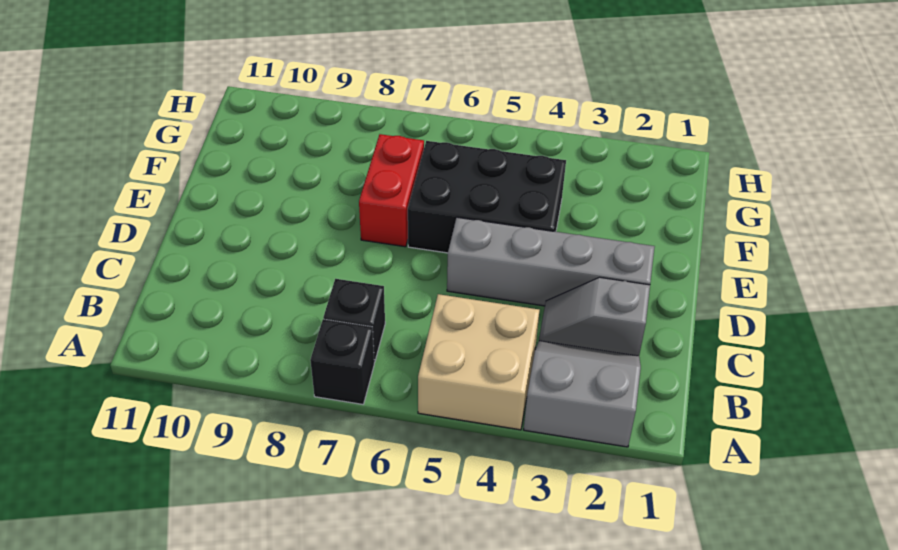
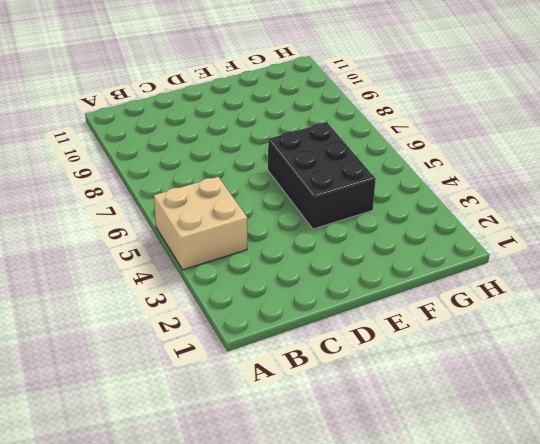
none -> grey 2x2 slope [524,341,641,447]
none -> black 1x1 brick [310,319,374,404]

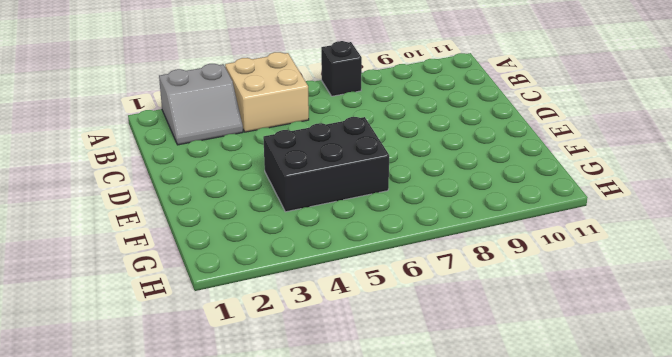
none -> black 1x1 brick [323,279,385,362]
none -> grey 1x2 slope [539,277,650,356]

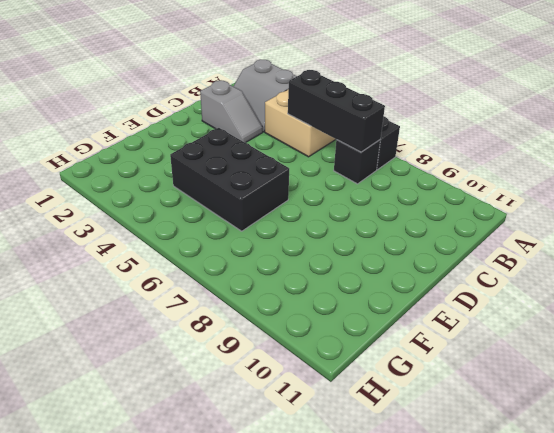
black 1x3 brick [288,70,385,152] -> none
none -> grey 1x4 brick [447,217,655,306]
none -> red 1x2 brick [359,134,424,247]

